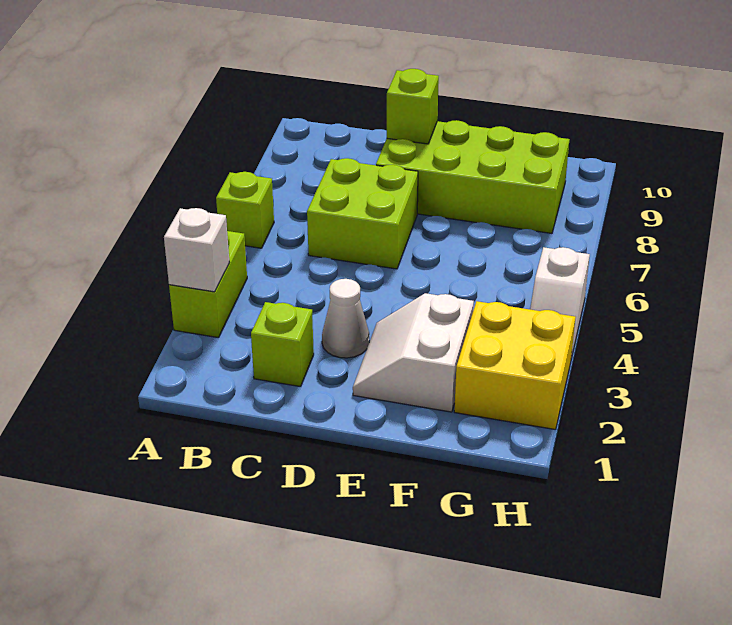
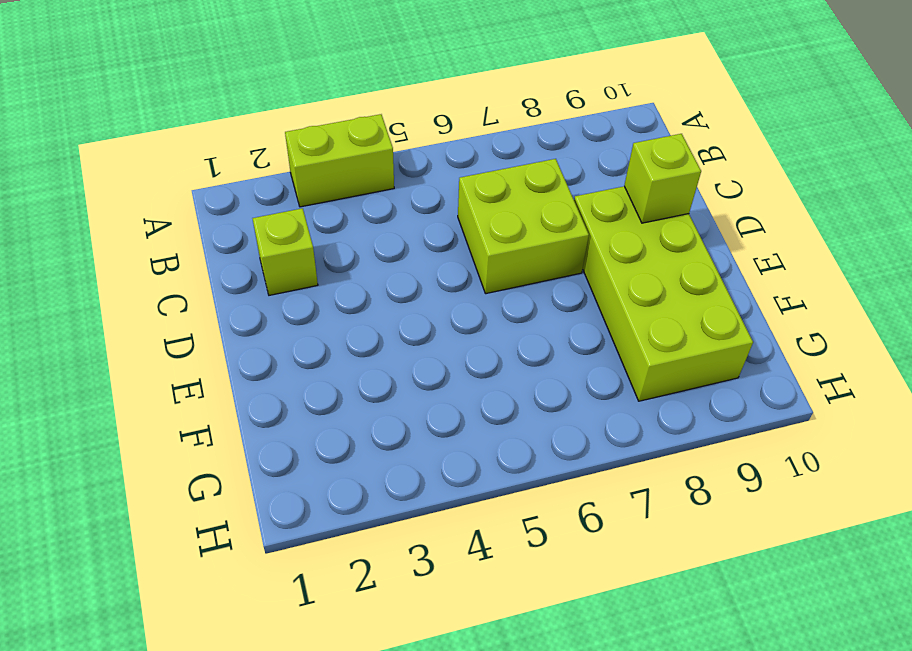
none -> lime 1x1 brick [216,172,274,248]
none -> white 1x1 cone [322,279,369,358]

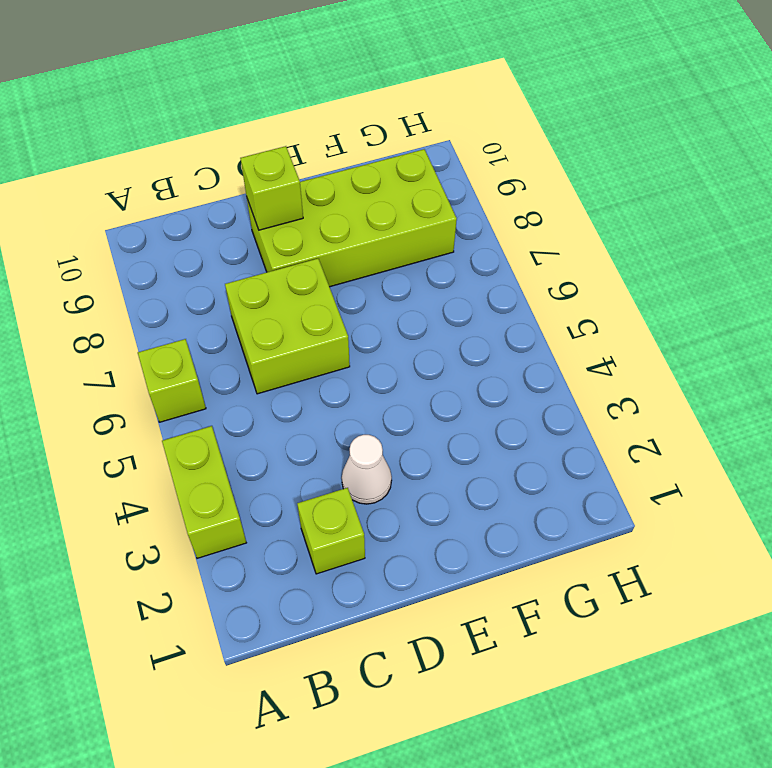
none -> white 2x2 slope [353,293,474,412]
none -> yellow 2x2 brick [454,301,576,429]

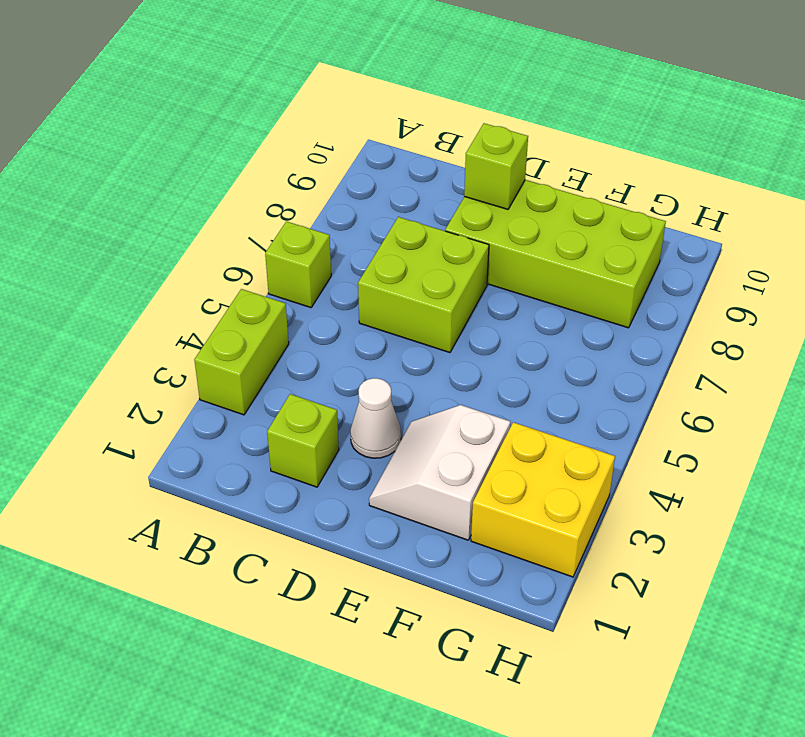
none -> white 1x2 slope [530,247,590,358]
none -> white 1x1 brick [164,208,230,292]

